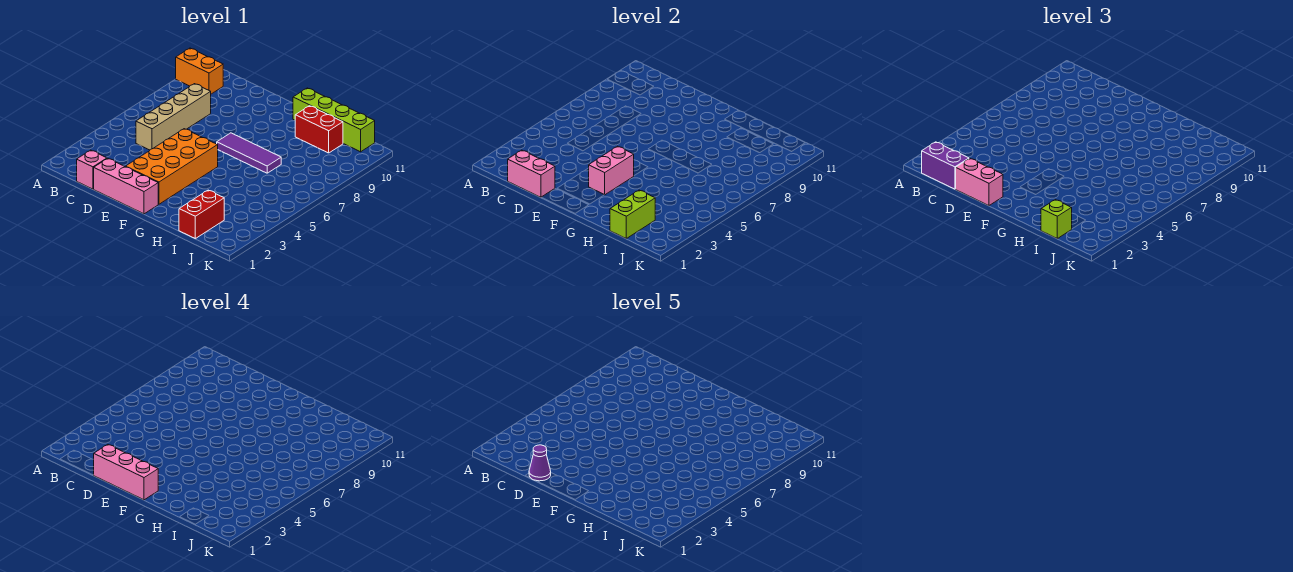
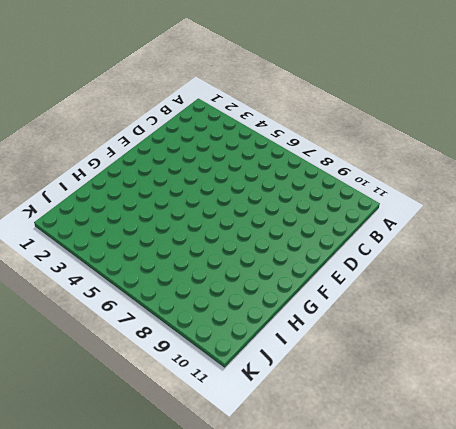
none -> orange 1x2 brick [176,48,223,94]
none -> pink 1x1 brick [77,150,107,189]
none -> tan 1x4 brick [136,84,211,150]

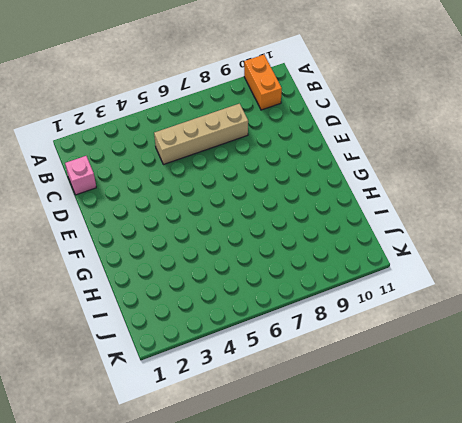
none -> pink 1x3 brick [94,159,158,214]
none -> orange 2x4 brick [126,129,218,204]
none -> purple 1x3 tile [217,133,281,173]

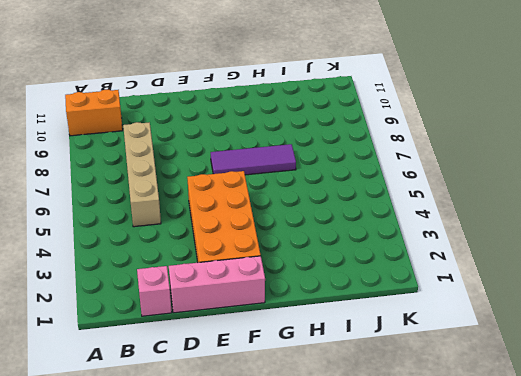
none -> lime 1x4 brick [293,88,375,152]
none -> red 1x2 brick [295,106,343,153]
none -> red 1x2 brick [179,190,224,238]

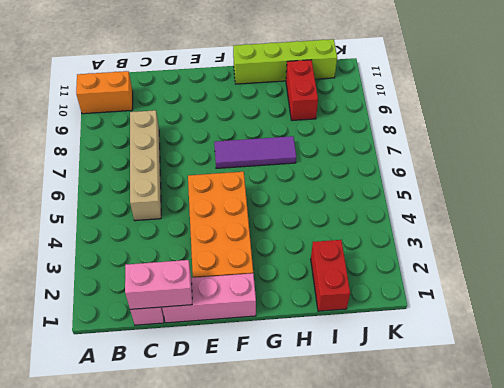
red 1x2 brick [286,60,318,120] -> red 1x2 brick turned to [295,106,343,153]
none -> pink 1x2 brick [589,146,634,195]
none -> lime 1x2 brick [610,190,655,238]
none -> purple 1x2 brick [922,142,969,189]

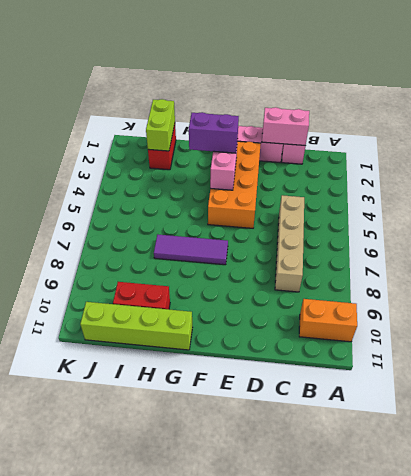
purple 1x2 brick [189,112,239,153] -> purple 1x2 brick moved to [922,142,969,189]
none -> pink 1x2 brick [956,159,1003,206]
none -> lime 1x1 brick [1041,200,1072,238]
none -> pink 1x3 brick [93,445,158,500]

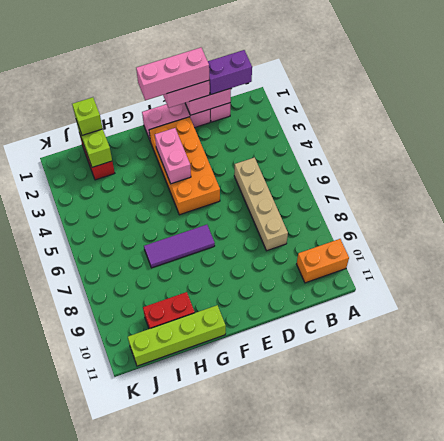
none -> purple 1x1 cone [529,445,551,481]

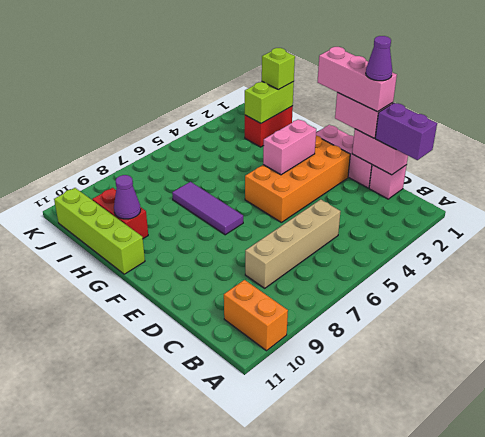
purple 1x1 cone [114,175,141,219] -> none

